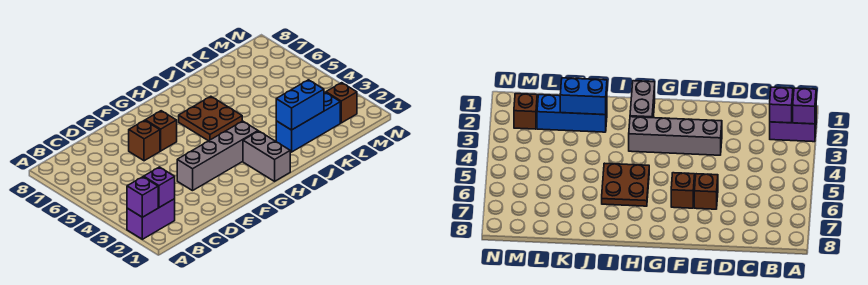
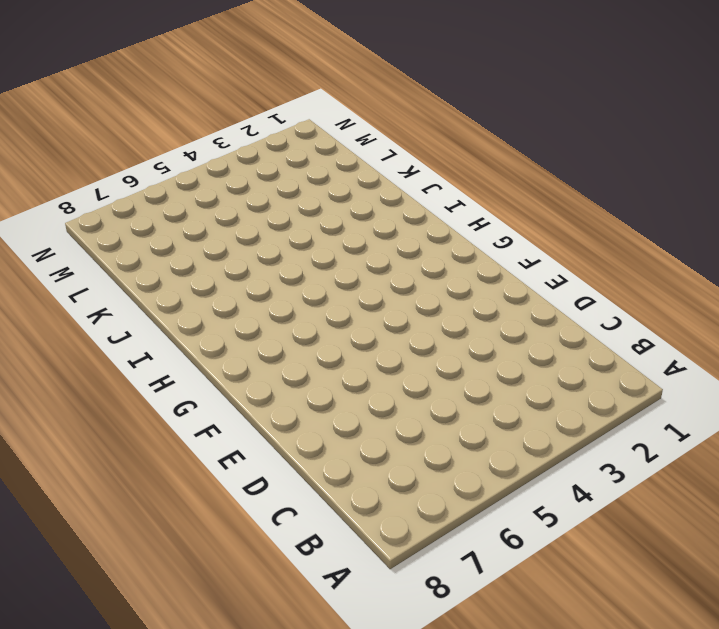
none -> purple 1x2 brick [127,199,175,239]
none -> grey 1x4 brick [177,121,258,191]

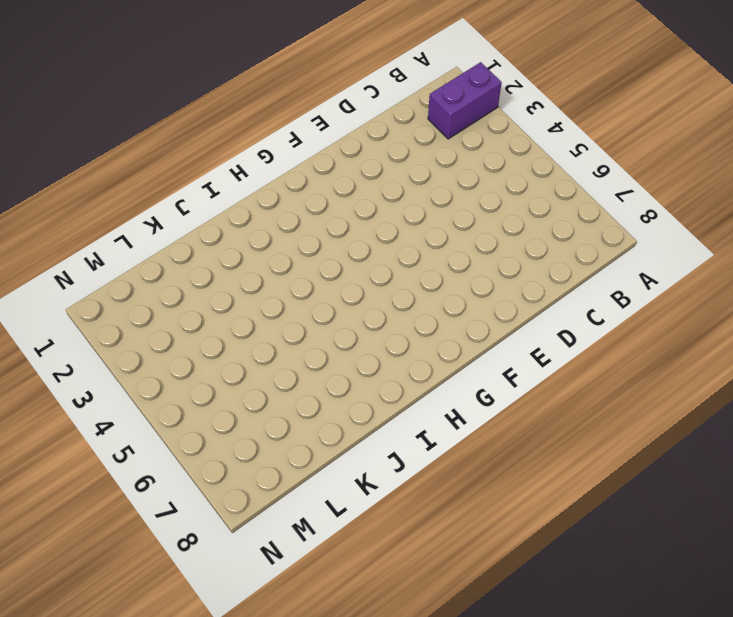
none -> grey 1x4 brick [177,121,258,191]
none -> brown 1x1 brick [129,120,160,161]

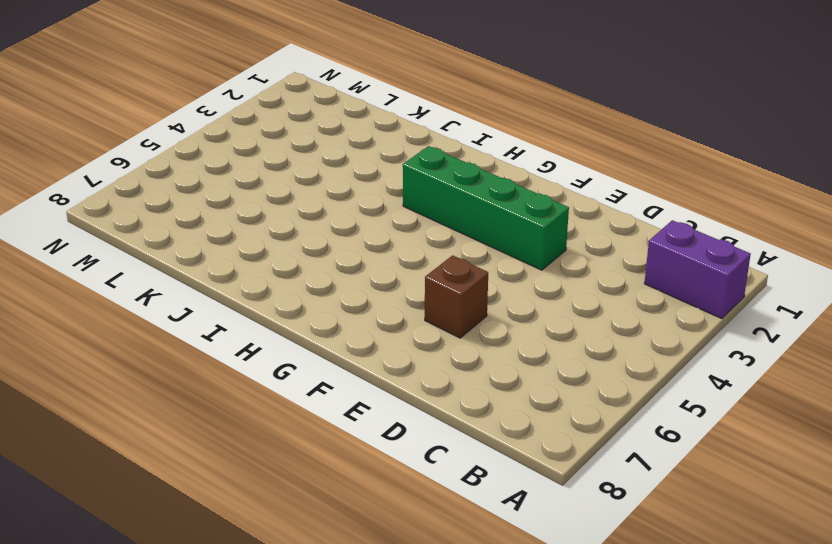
green 1x4 brick [403,146,569,270] -> grey 1x4 brick [177,121,258,191]
none -> brown 1x1 brick [145,111,177,151]
none -> grey 1x2 brick [243,131,290,181]

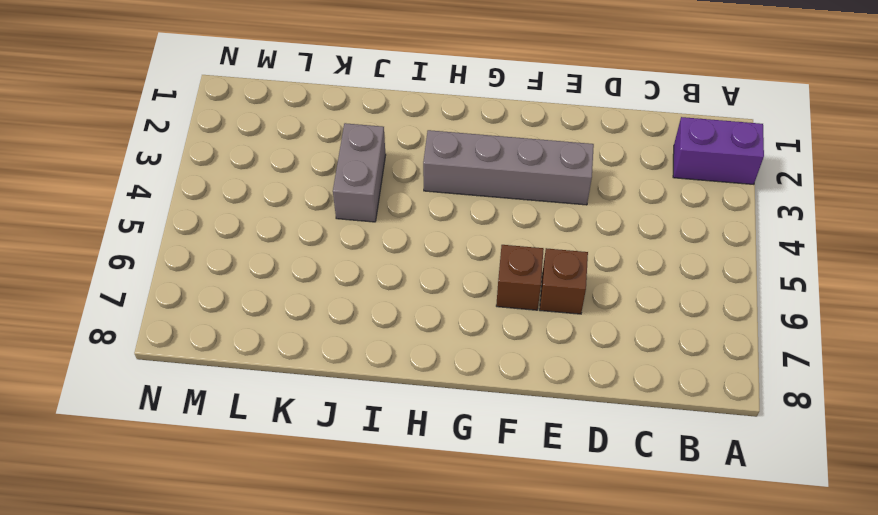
grey 1x2 brick [333,123,386,222] -> grey 1x2 brick moved to [243,131,290,181]
none -> brown 2x2 plate [179,96,242,141]
none -> blue 1x3 brick [276,92,340,152]

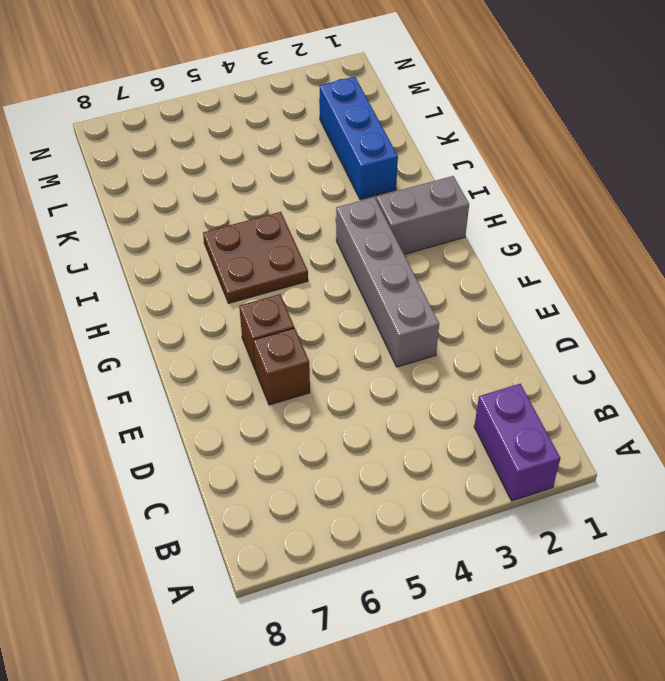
none -> brown 1x1 brick [326,83,357,123]
none -> purple 1x1 brick [127,177,158,217]

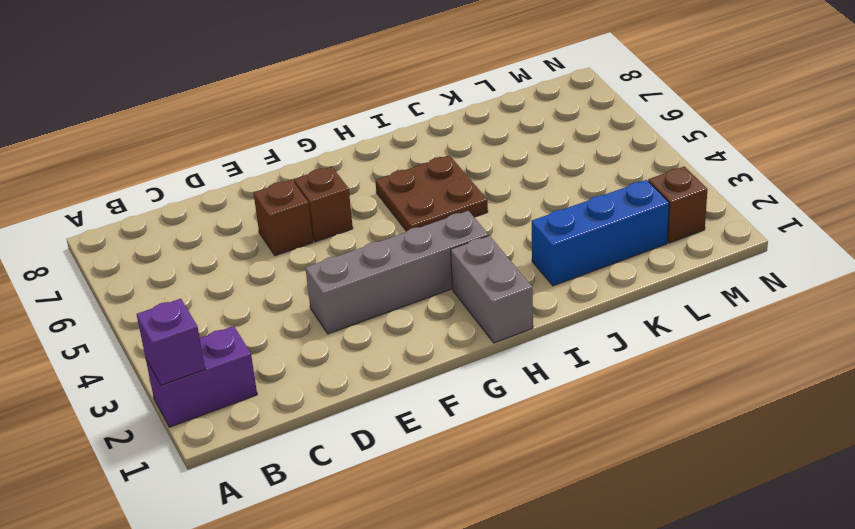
none -> purple 1x1 brick [144,167,175,207]
none -> blue 1x2 brick [276,80,324,130]

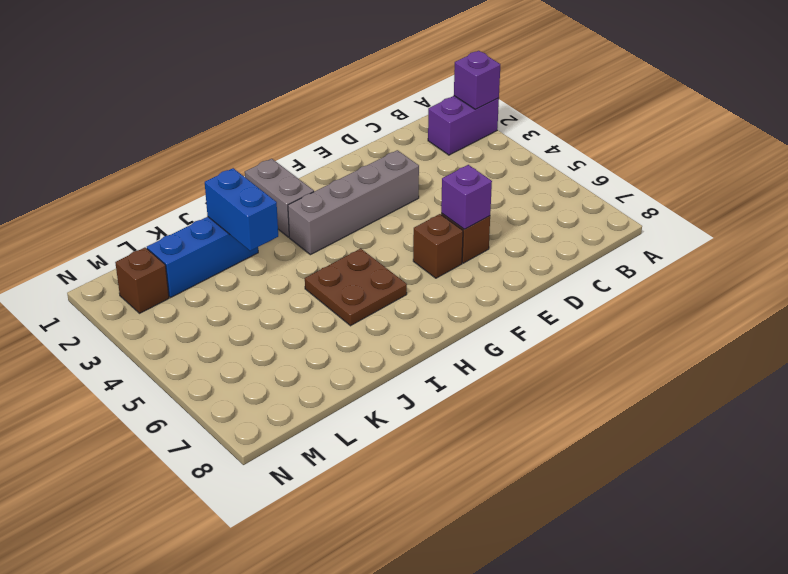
purple 1x1 brick [441,165,492,229] -> purple 1x1 brick moved to [144,167,175,207]
blue 1x2 brick [205,168,278,251] -> blue 1x2 brick turned to [276,80,324,130]

